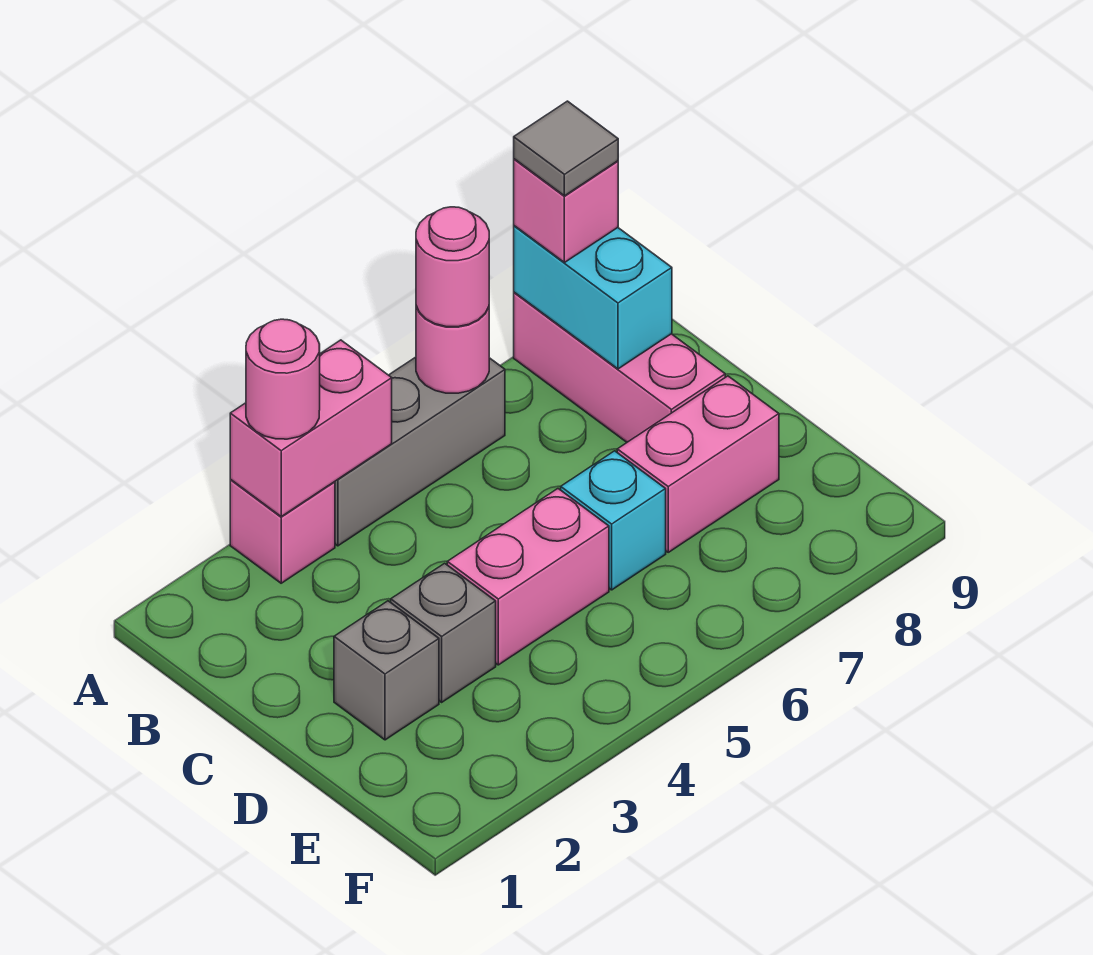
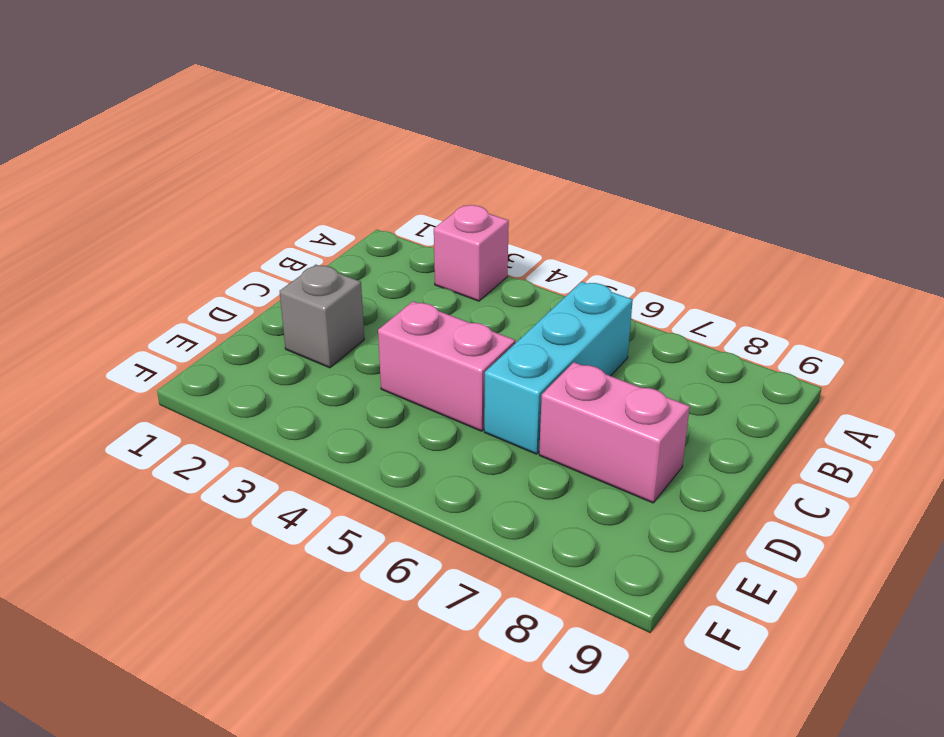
cyan 1x3 brick [484,282,633,454] -> cyan 1x1 brick [561,451,666,590]
none -> grey 1x3 brick [335,357,505,546]
none -> pink 1x3 brick [514,292,725,442]
none -> grey 1x1 brick [391,563,496,702]

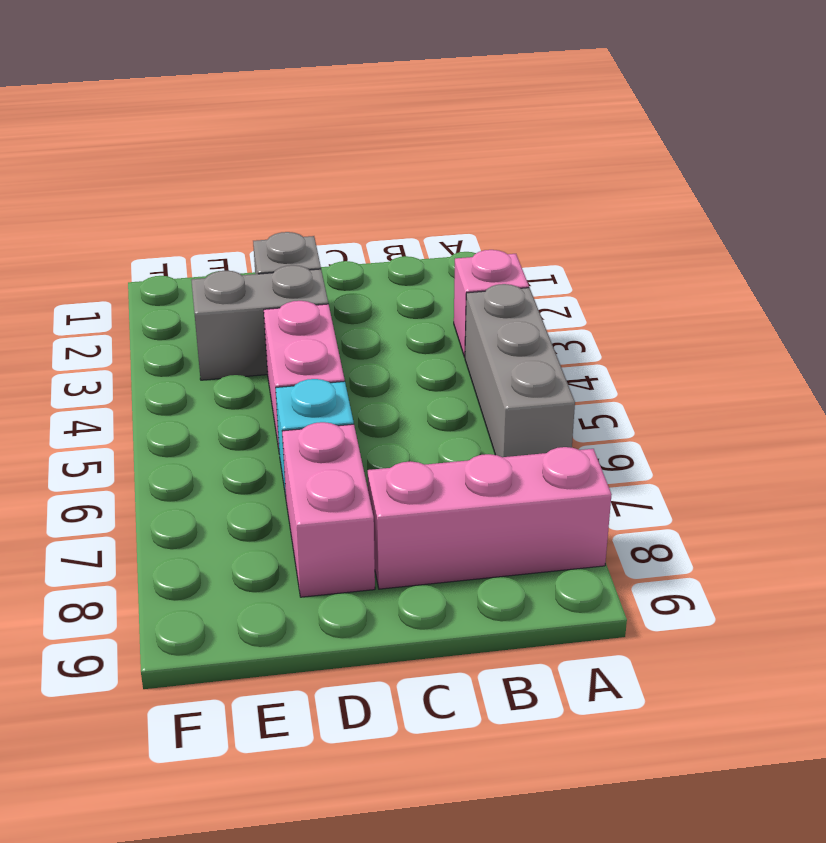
grey 1x2 brick [191,265,328,380] -> grey 1x1 brick [391,563,496,702]
none -> pink 1x2 brick [230,340,392,517]
none -> pink 1x1 round brick [416,306,489,393]
none -> cyan 1x2 brick [514,226,672,369]

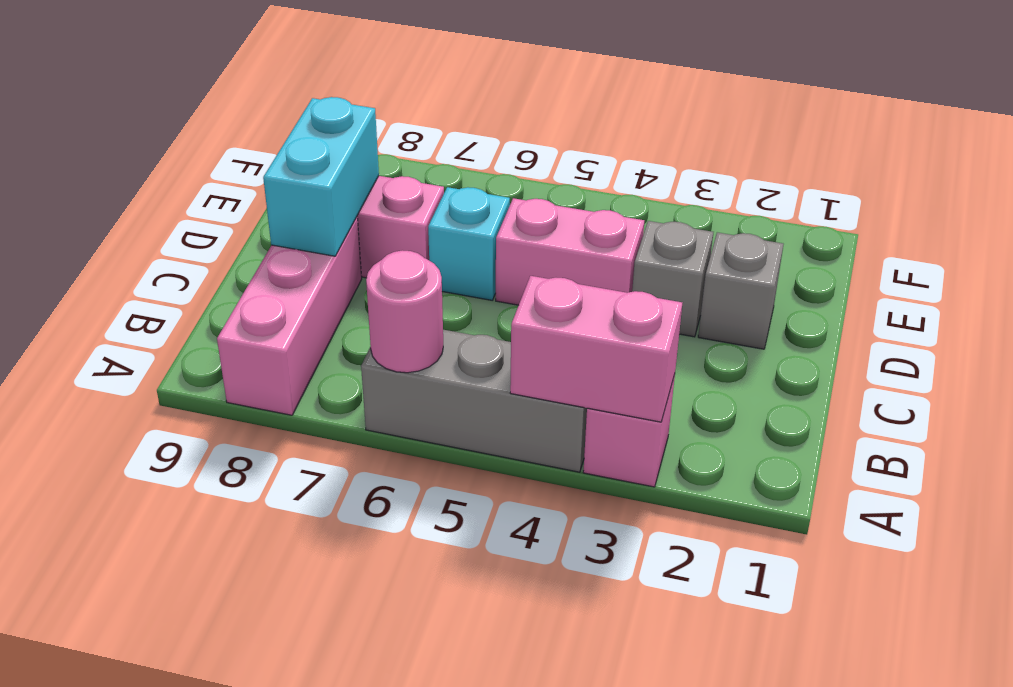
cyan 1x2 brick [263,97,379,256] -> cyan 1x2 brick moved to [514,226,672,369]
none -> pink 1x1 round brick [246,319,320,439]
none -> pink 1x1 round brick [416,207,489,327]
none -> pink 1x1 brick [514,159,618,263]

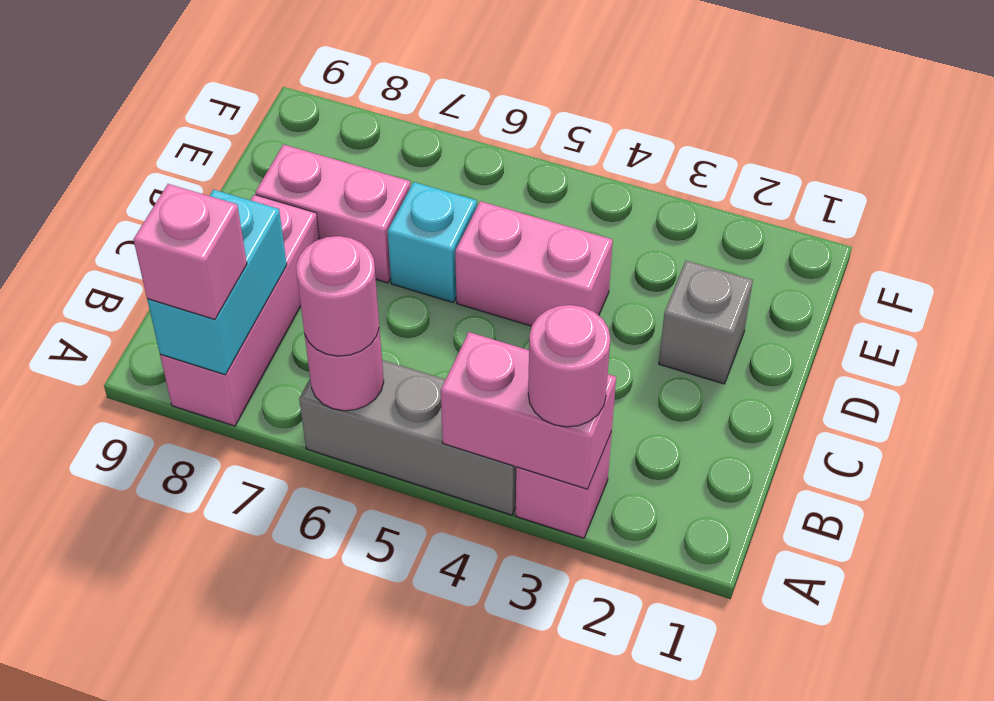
none -> grey 1x1 brick [391,563,496,702]
none -> grey 1x1 tile [514,101,618,196]

